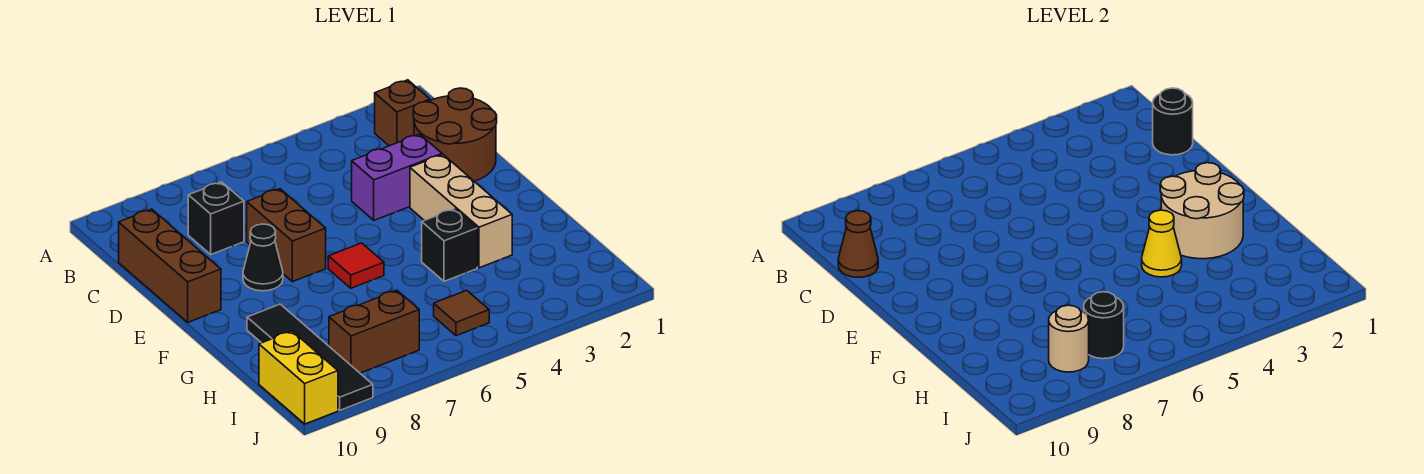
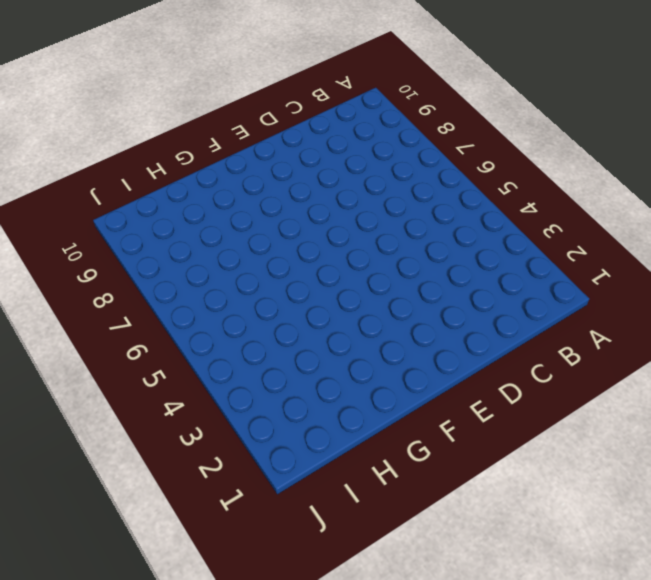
none -> brown 1x1 brick [375,80,430,146]
none -> brown 2x2 round brick [413,88,497,181]
none -> black 1x1 brick [188,182,244,254]

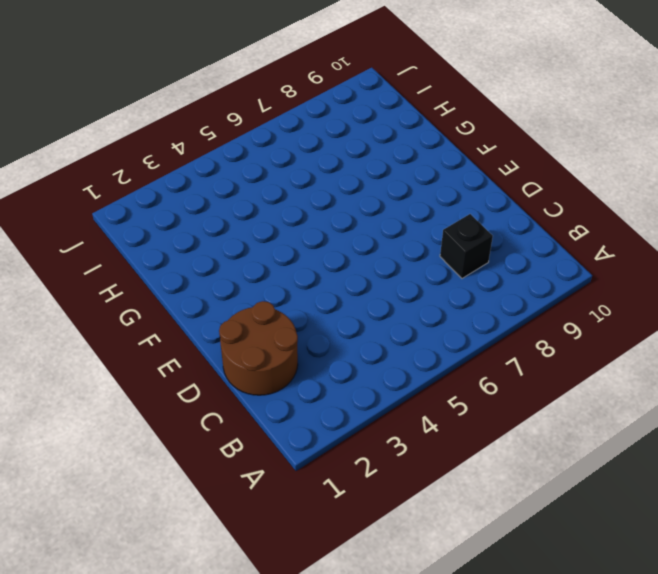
none -> brown 1x1 brick [375,80,430,146]
none -> brown 1x3 brick [119,209,221,322]
none -> purple 1x2 brick [352,134,442,220]

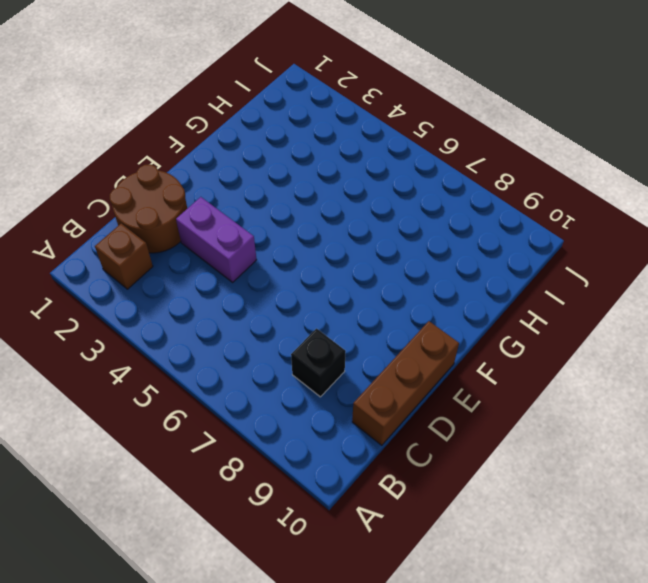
none -> brown 1x2 brick [247,189,326,282]
none -> tan 1x3 brick [410,155,512,268]
none -> black 1x1 cone [243,224,283,291]

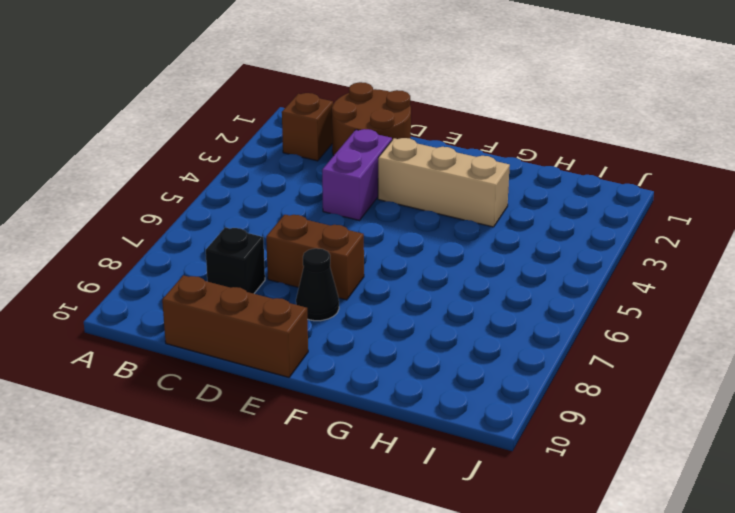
none -> red 1x1 tile [328,243,384,288]
none -> black 1x1 brick [422,209,477,281]
none -> black 1x4 tile [247,304,373,410]

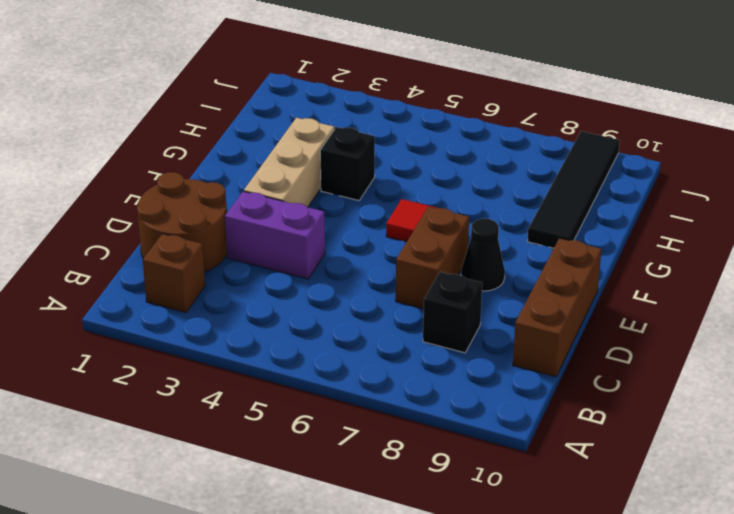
none -> brown 1x1 tile [434,290,489,336]
none -> brown 1x2 brick [329,290,419,373]
none -> yellow 1x2 brick [259,331,338,424]

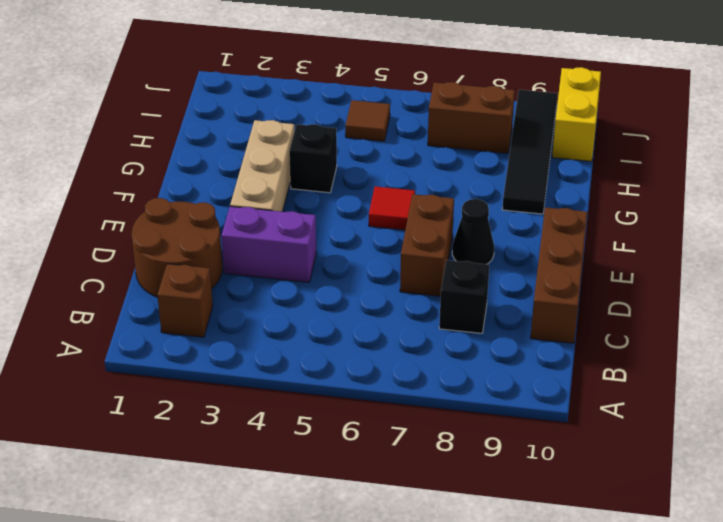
none -> black 1x1 round brick [1153,88,1193,155]
none -> brown 1x1 cone [838,211,878,277]
none -> tan 2x2 round brick [1160,163,1244,259]

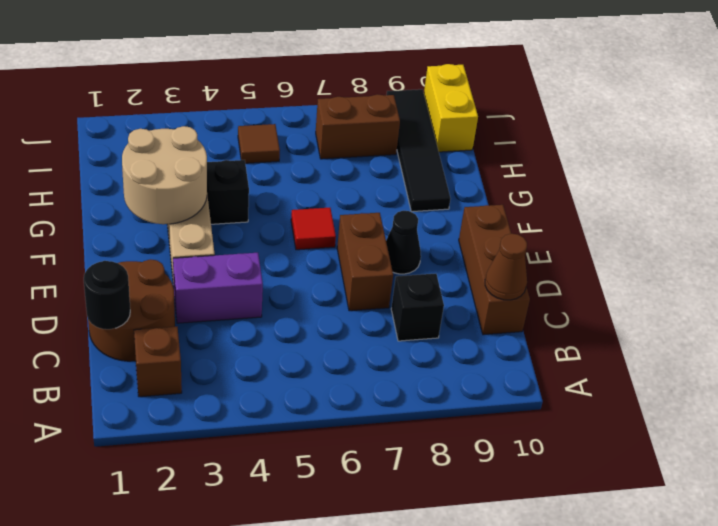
none -> yellow 1x1 cone [1142,210,1182,277]
none -> black 1x1 round brick [1084,292,1124,359]
none -> tan 1x1 round brick [1049,305,1089,372]

